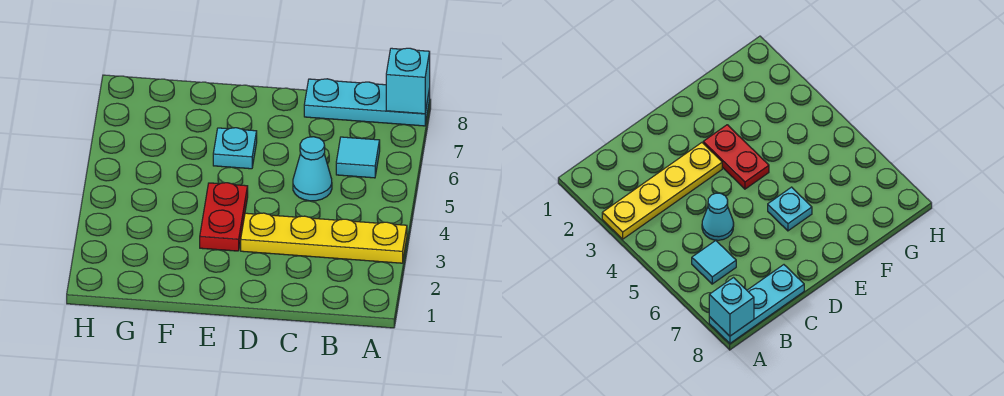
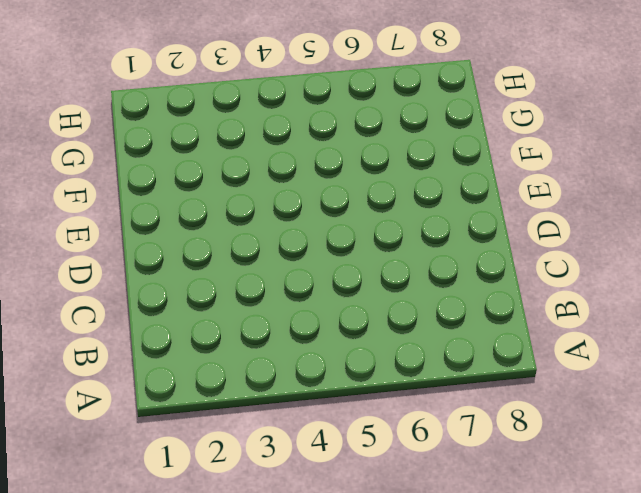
none -> yellow 1x4 plate [241,213,407,263]
none -> cyan 1x3 plate [304,79,430,126]

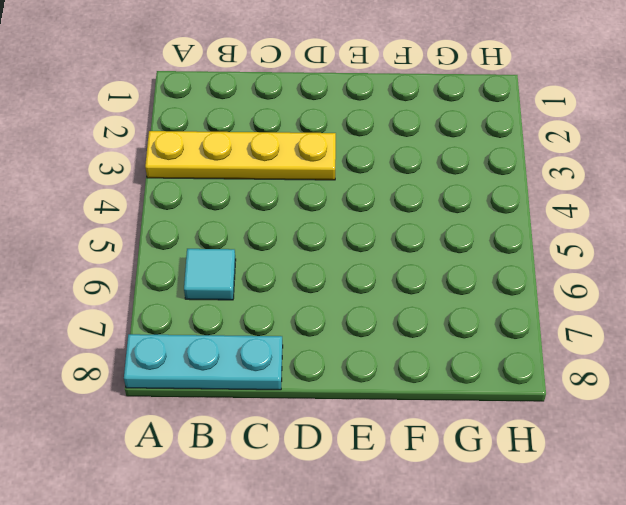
none -> cyan 1x1 cone [293,137,332,201]
none -> red 1x2 plate [200,183,248,251]

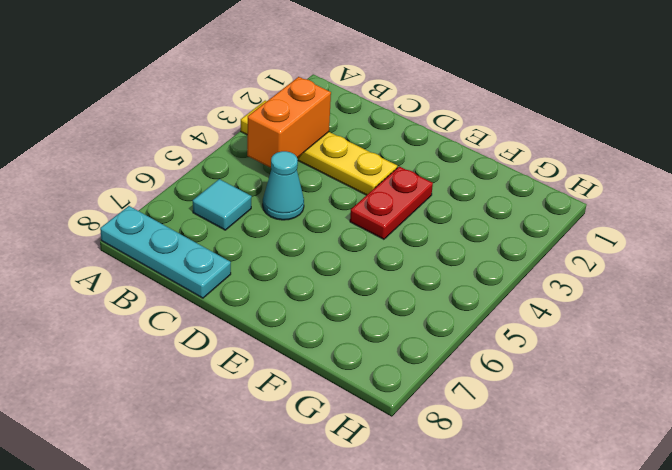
orange 1x2 brick [247,77,331,168] -> none
none -> cyan 1x1 plate [213,128,257,169]
none -> cyan 1x1 brick [386,48,430,114]

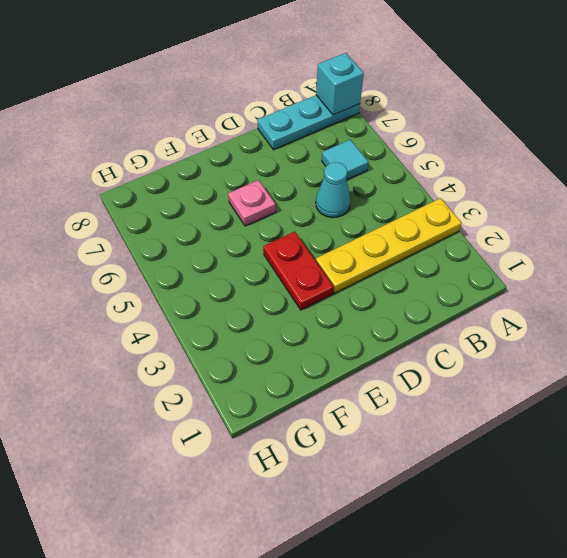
pink 1x1 plate [228,180,276,226] -> cyan 1x1 plate [213,128,257,169]

